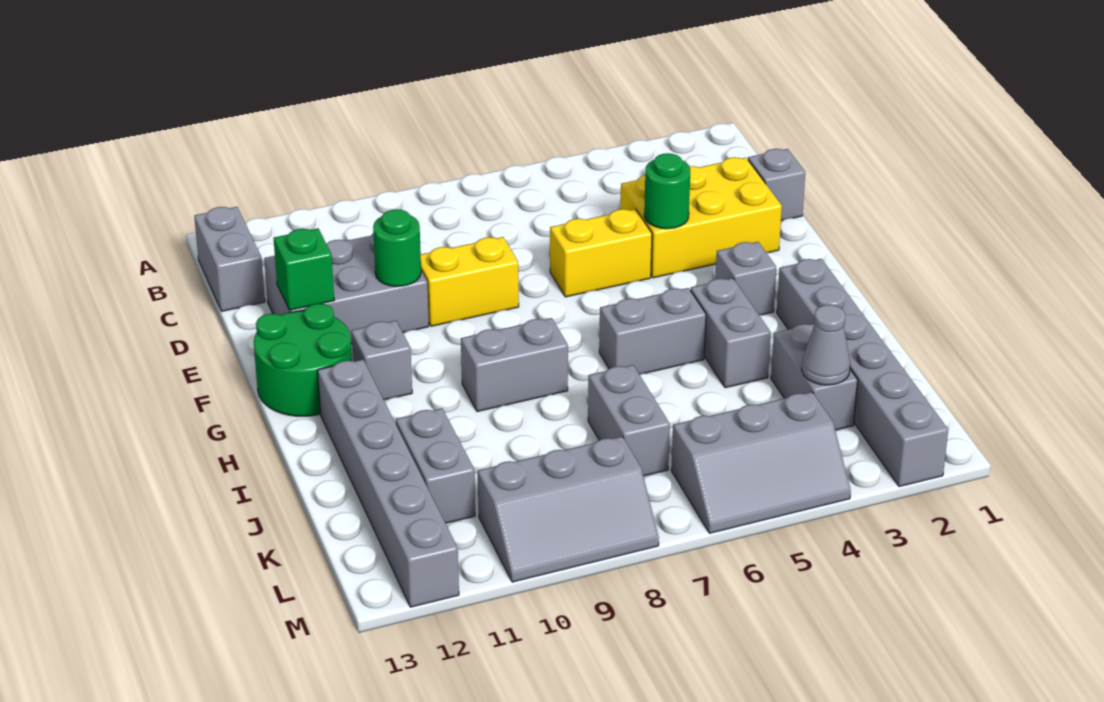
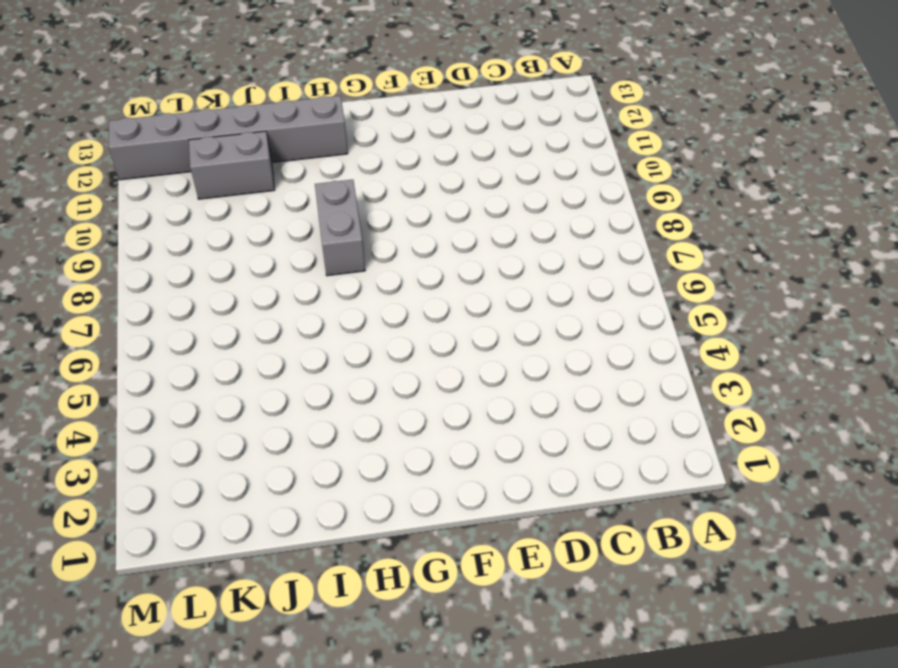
none -> grey 1x2 brick [194,207,265,311]
none -> grey 1x1 brick [748,149,805,221]
none -> yellow 2x3 brick [620,157,782,278]

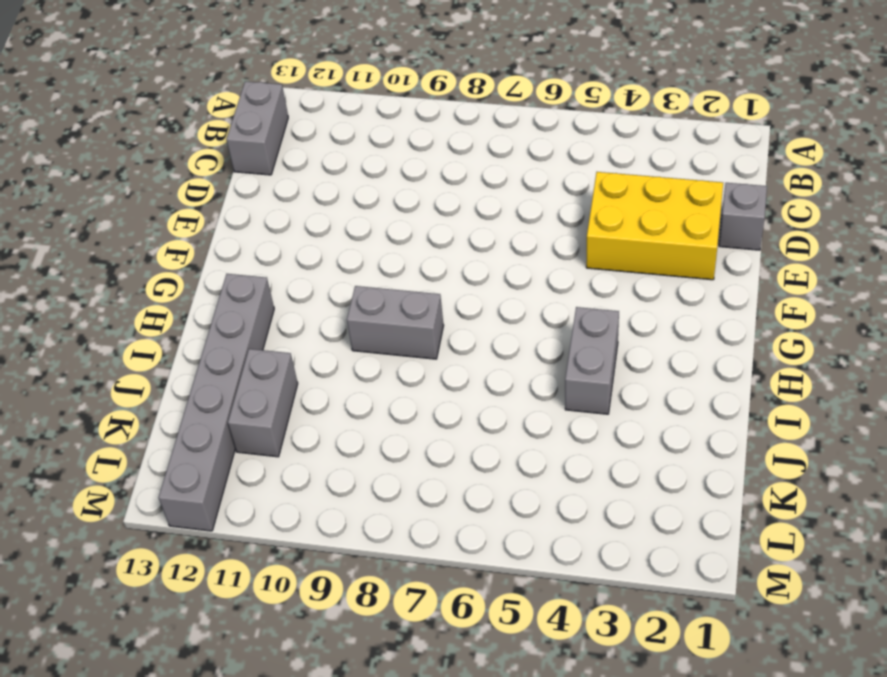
none -> grey 2x3 brick [264,234,429,344]
none -> yellow 1x2 brick [550,209,652,297]
none -> yellow 1x2 brick [421,237,519,326]

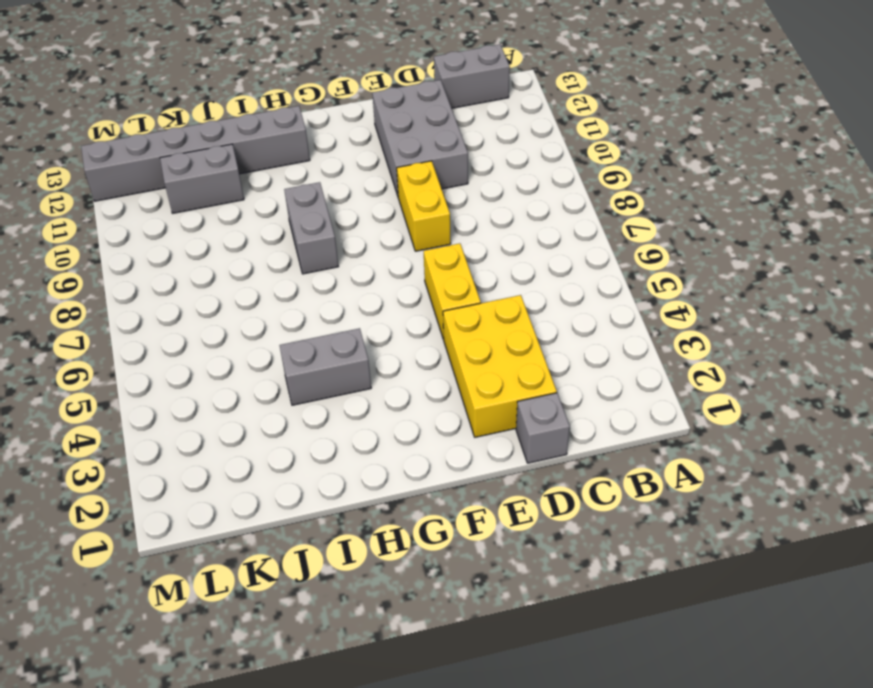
none -> green 2x2 round brick [254,304,352,416]
none -> grey 1x1 brick [715,242,776,315]
none -> grey 1x1 brick [351,321,412,400]

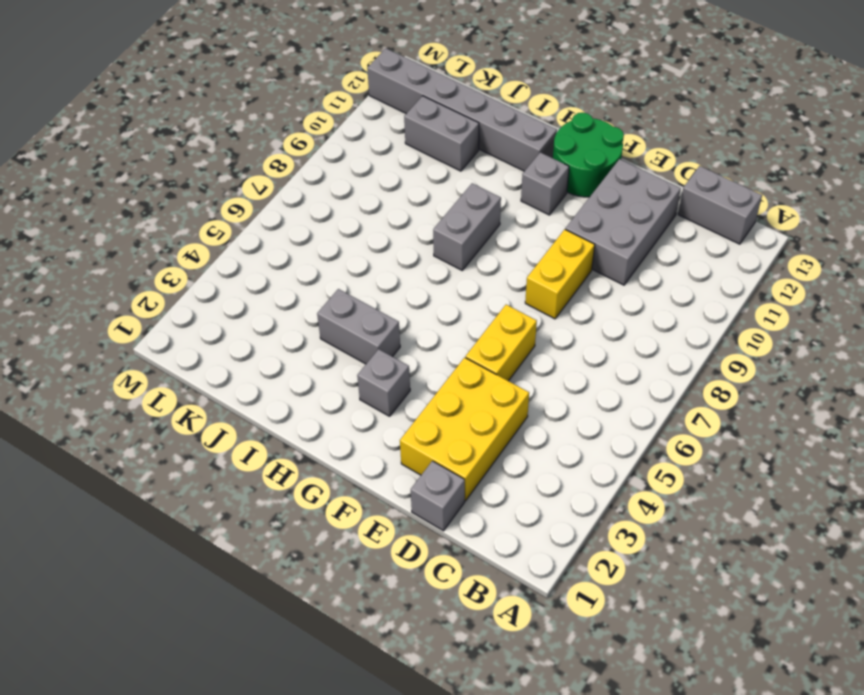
none -> grey 1x6 brick [777,259,948,487]
none -> grey 1x2 brick [599,288,706,375]
none -> grey 1x2 brick [771,324,858,430]

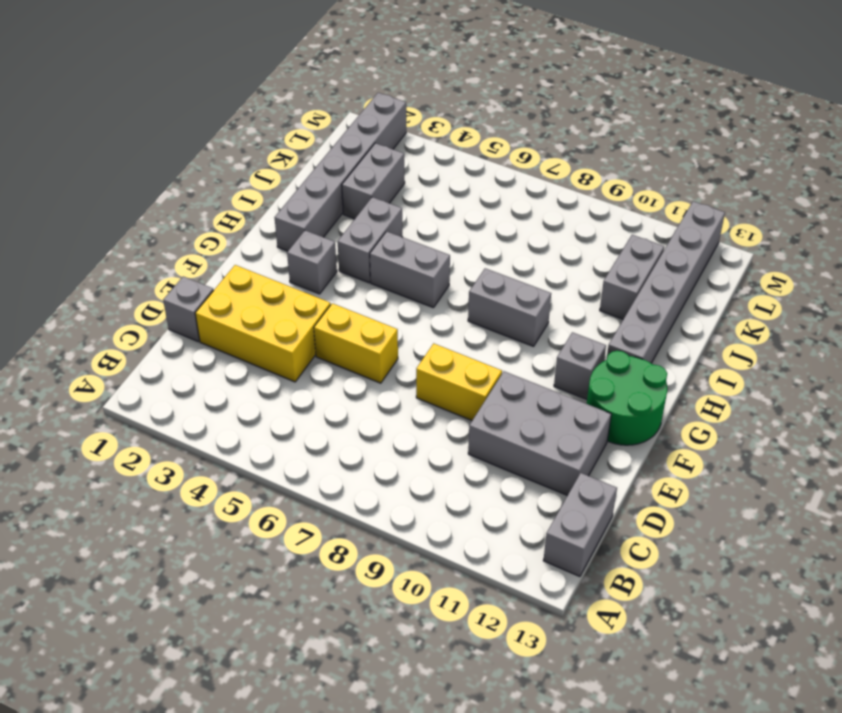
none -> grey 1x2 brick [588,365,670,476]
none -> grey 2x3 slope [671,392,851,533]
none -> grey 2x3 slope [478,436,659,582]

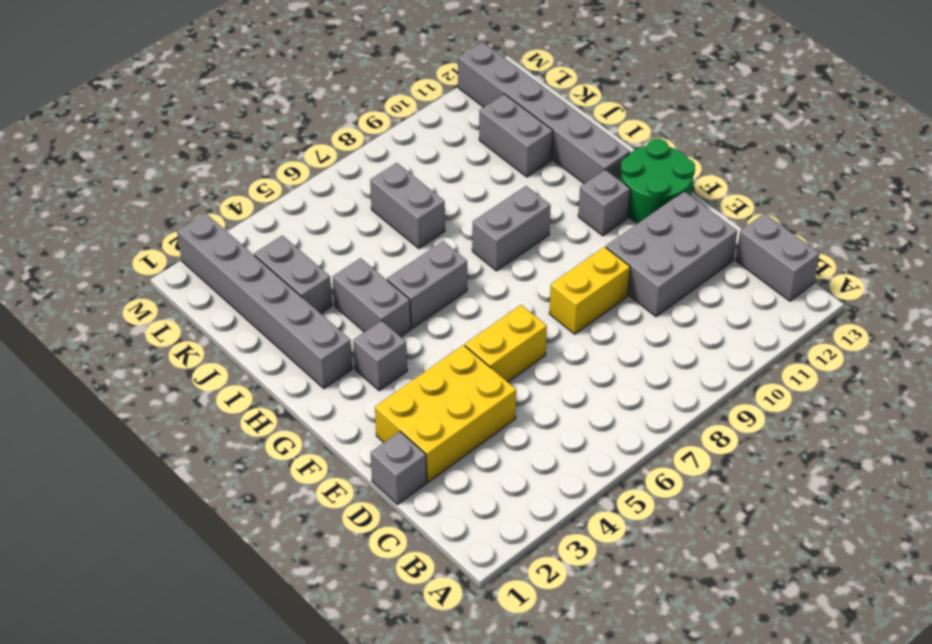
none -> grey 2x3 slope [671,392,851,533]
none -> grey 2x3 slope [478,436,659,582]
none -> green 1x1 round brick [644,153,690,229]

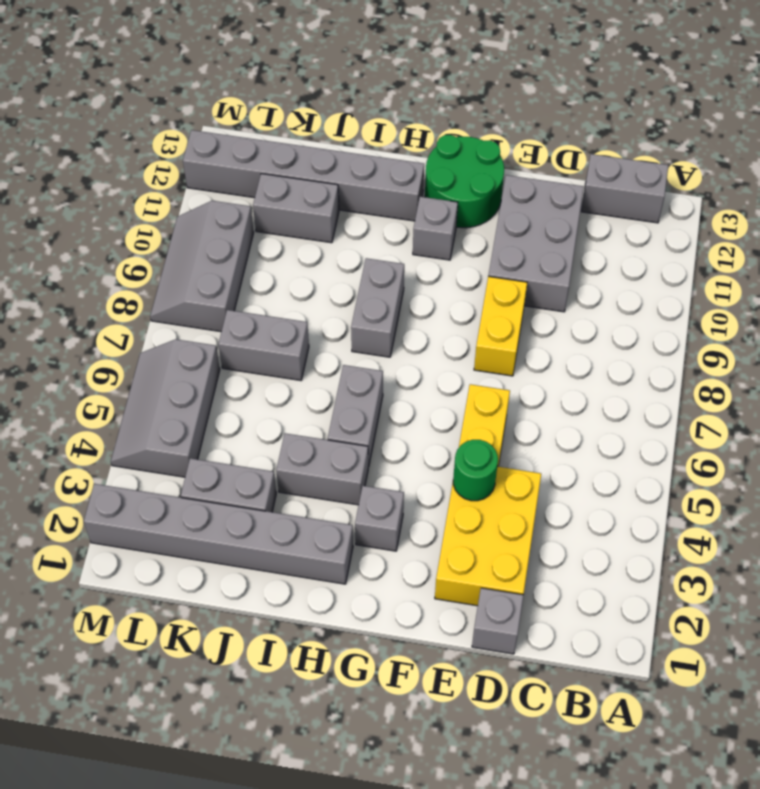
none -> green 1x1 round brick [373,209,421,286]
none -> green 1x1 brick [274,228,334,310]
none -> grey 1x1 cone [802,305,850,385]

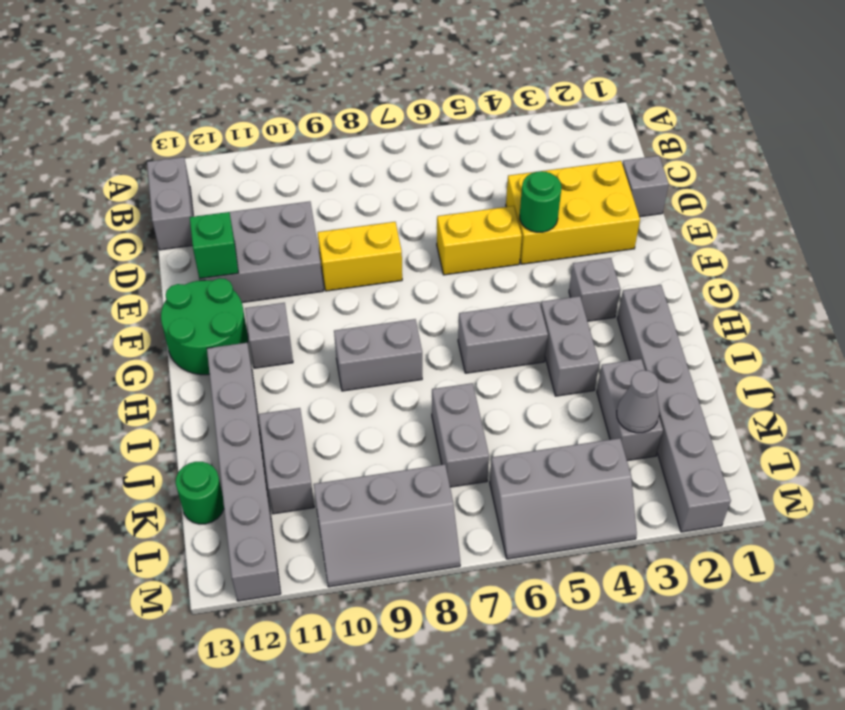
green 1x1 round brick [175,462,224,524] -> green 1x1 round brick moved to [373,209,421,286]

